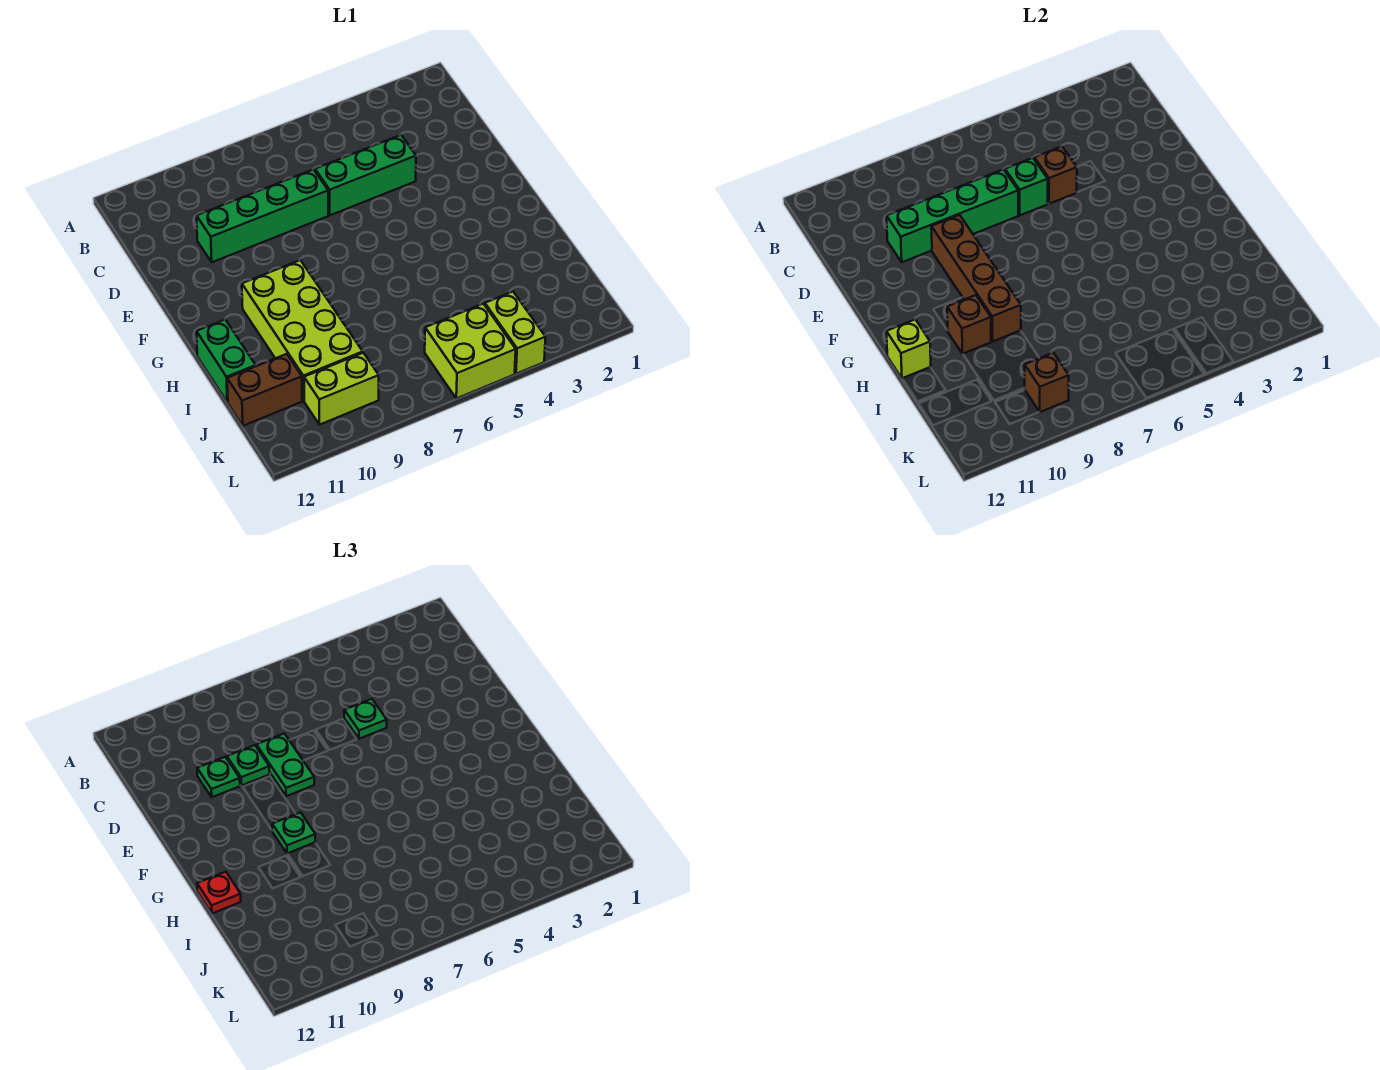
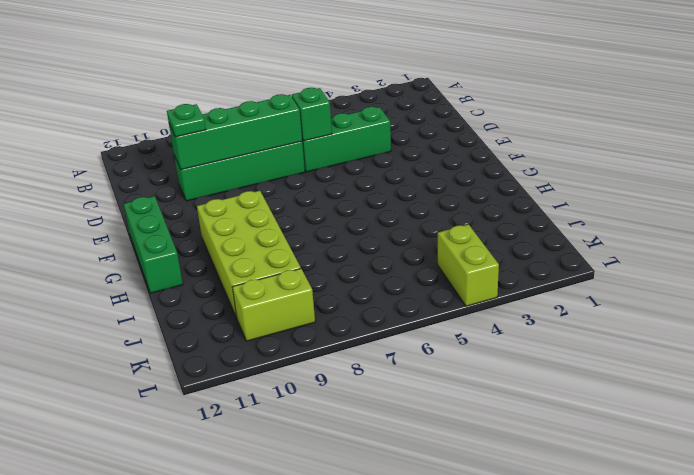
green 1x3 brick [124,196,183,293] -> green 1x2 brick [196,320,256,402]
none -> brown 1x2 brick [227,354,302,426]
none -> lime 2x2 brick [425,304,516,398]
none -> brown 1x1 brick [1034,147,1077,204]

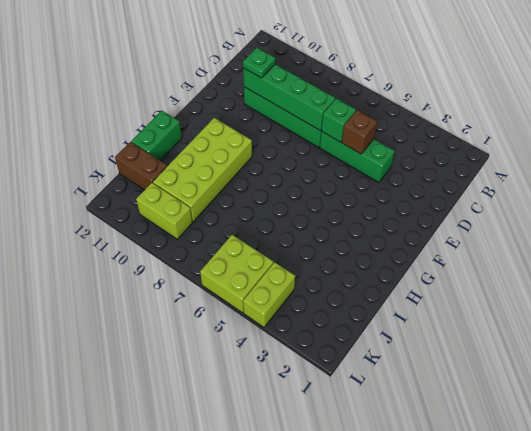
none -> brown 1x4 brick [931,215,1021,341]
none -> brown 1x1 brick [947,295,991,354]
none -> lime 1x1 brick [886,320,931,378]

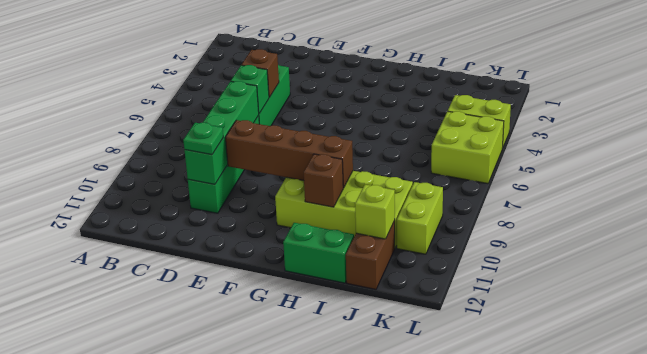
lime 1x1 brick [355,184,395,239] -> lime 1x1 brick moved to [886,320,931,378]
none -> brown 1x1 brick [1025,353,1069,412]
none -> green 1x1 plate [344,699,387,739]
none -> green 1x2 plate [256,734,314,796]

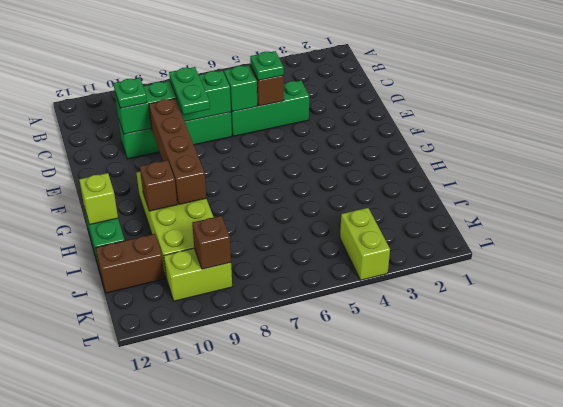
none -> lime 2x2 brick [425,304,516,398]
none -> green 1x1 plate [227,745,270,786]
none -> green 1x1 plate [272,813,315,854]

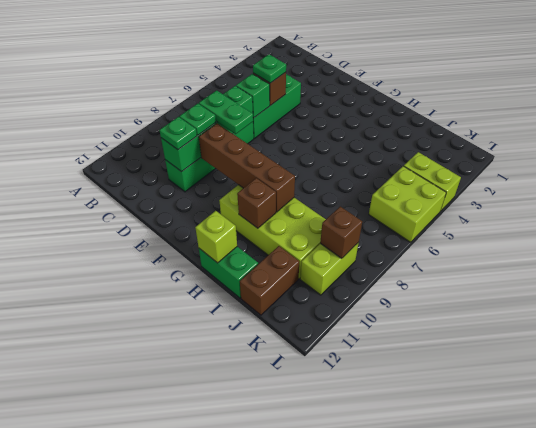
none -> green 1x1 plate [272,813,315,854]
none -> red 1x1 plate [197,872,241,913]

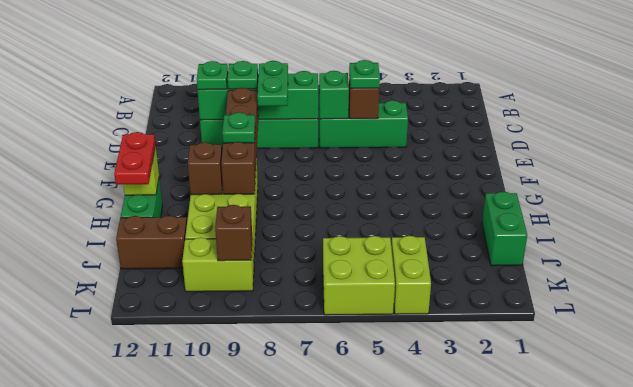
red 1x2 plate [114,132,156,184] -> red 1x1 plate [197,872,241,913]
green 1x2 brick [482,192,527,266] -> none

